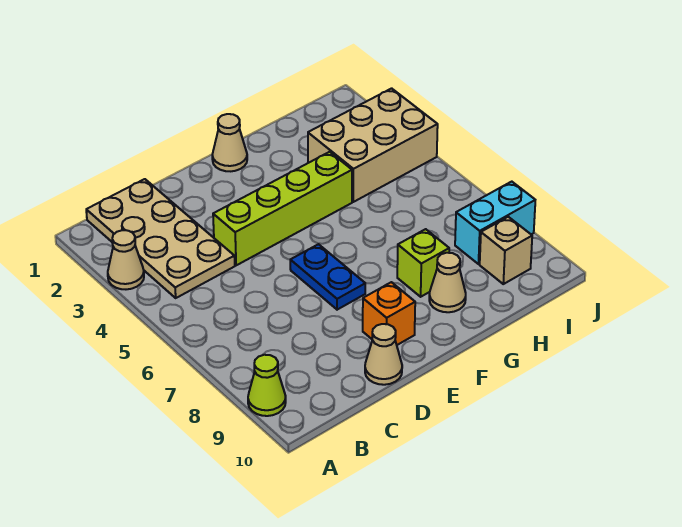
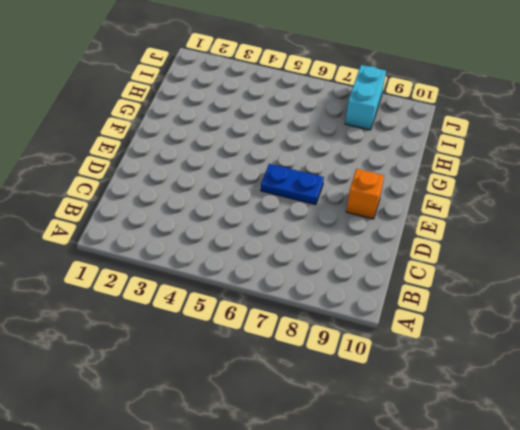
none -> tan 1x1 cone [108,230,144,289]
none -> lime 1x1 cone [248,355,286,416]
none -> tan 2x4 plate [86,179,235,298]

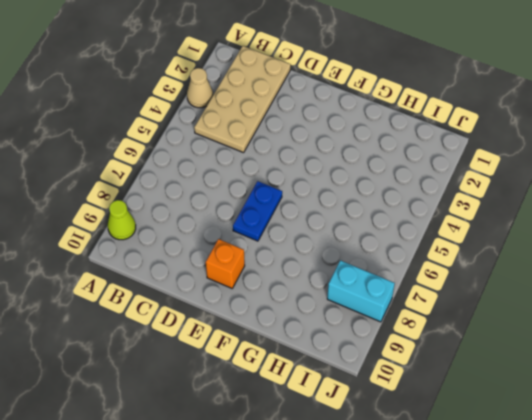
none -> lime 1x4 brick [213,152,352,265]
none -> tan 1x1 cone [365,324,402,385]
none -> tan 1x1 cone [212,114,247,171]

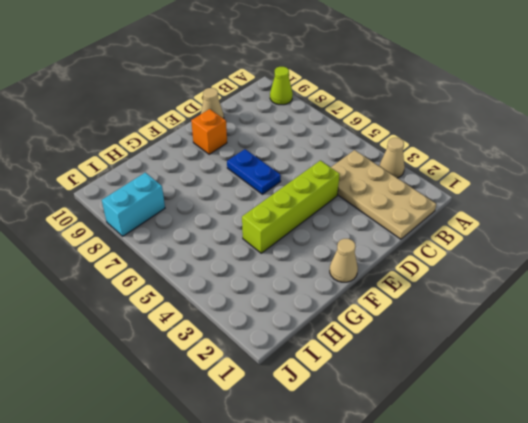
none -> lime 1x1 brick [397,229,449,297]
none -> tan 1x1 cone [429,253,466,312]
none -> tan 2x3 brick [308,88,438,202]

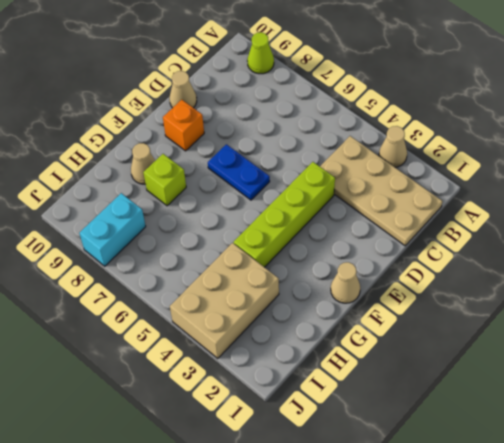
none -> tan 1x1 brick [480,217,532,284]

